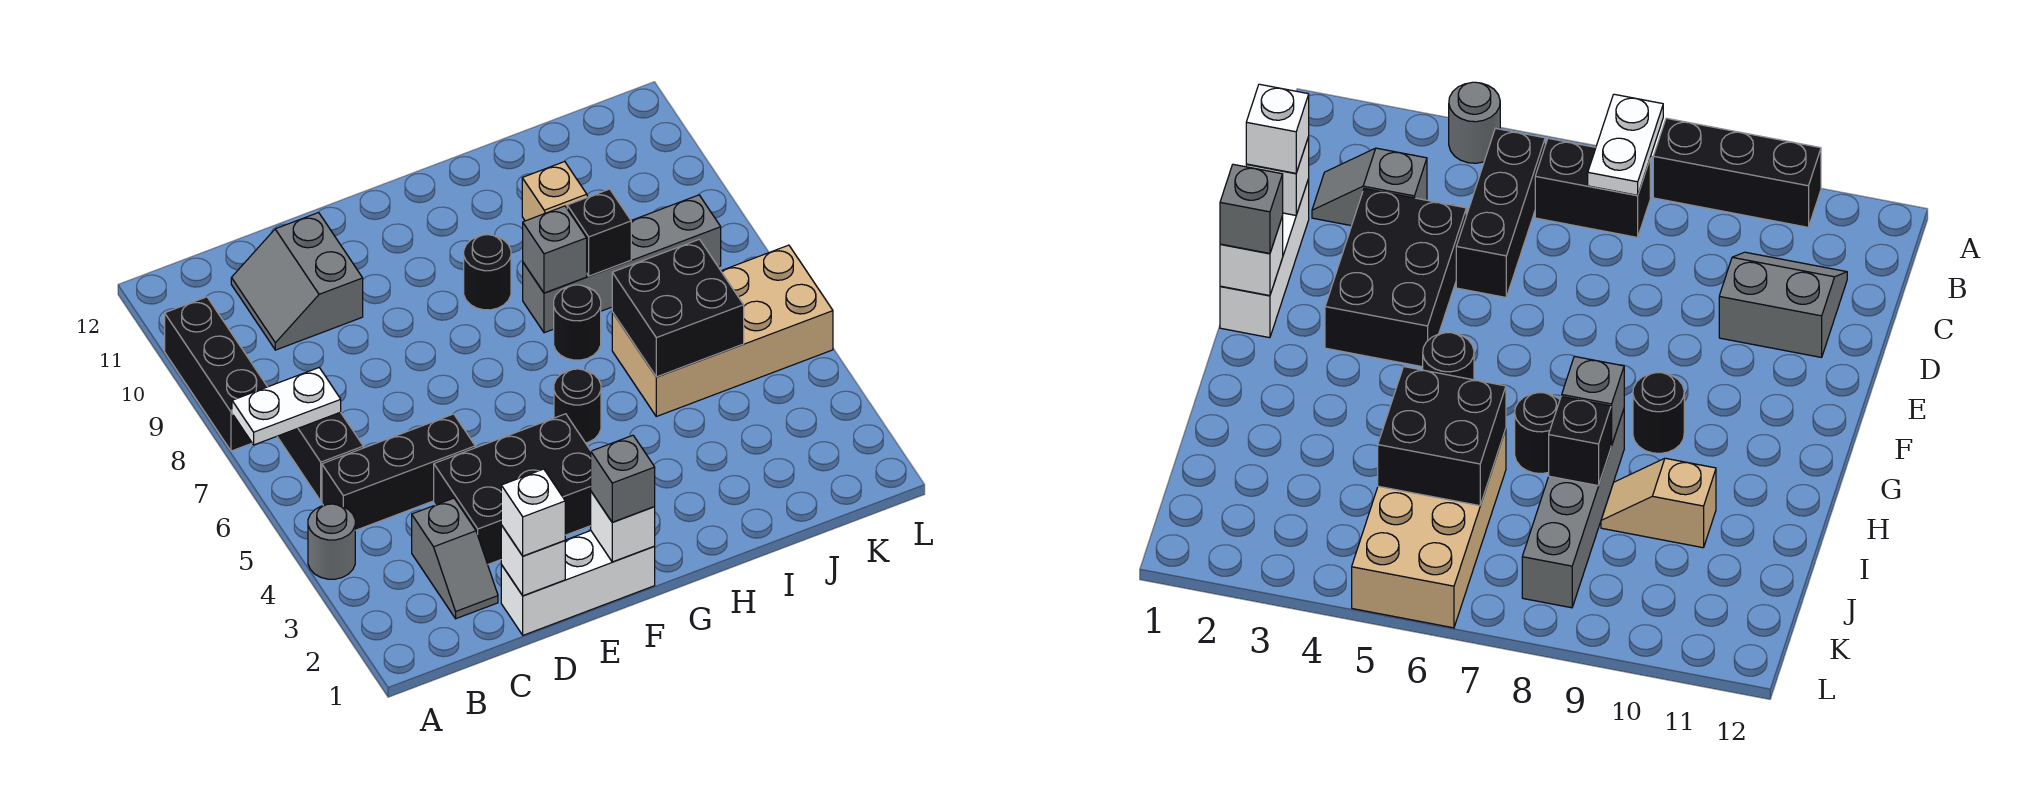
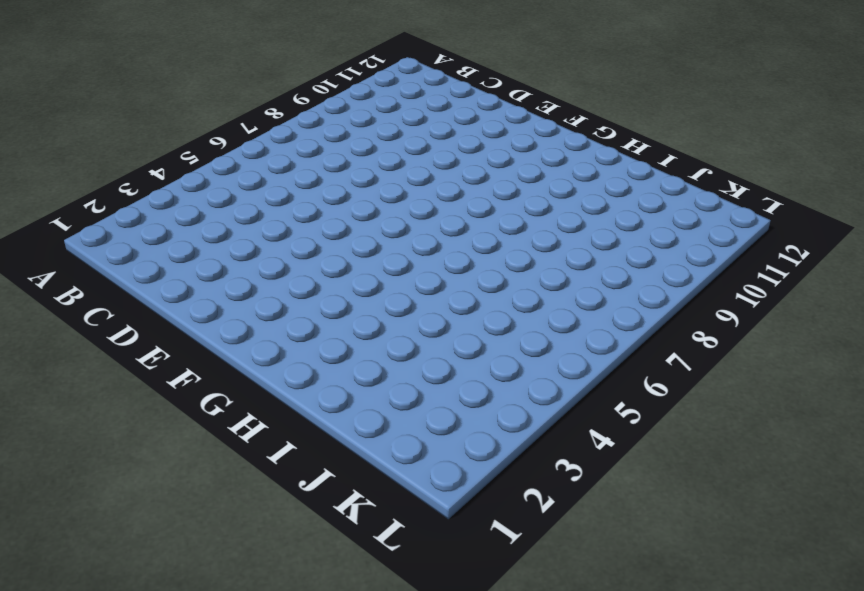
none -> grey 1x1 round brick [308,504,355,579]
none -> black 1x3 brick [165,297,267,451]
none -> black 1x3 brick [322,414,476,530]

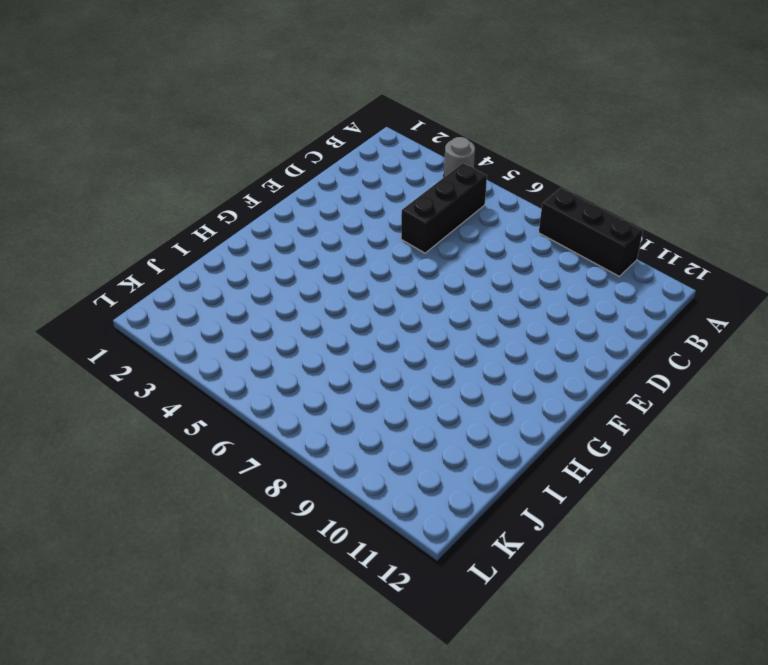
none -> black 1x2 brick [277,412,363,501]
none -> grey 1x2 slope [412,498,498,619]
none -> grey 2x2 slope [231,213,363,350]

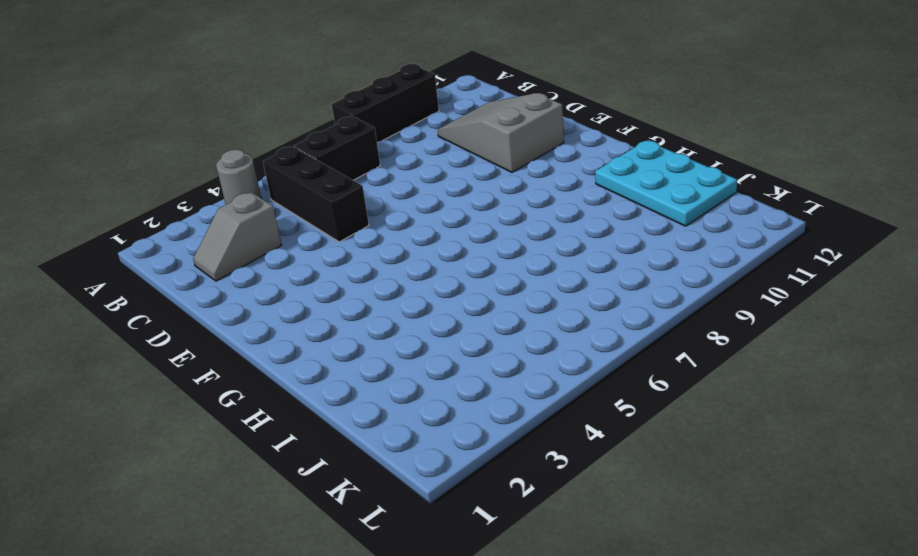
grey 2x3 slope [438,93,564,172] -> grey 2x2 slope [231,213,363,350]
cyan 2x3 plate [595,140,737,226] -> none
none -> white 1x3 brick [501,531,655,635]
none -> black 2x3 brick [434,414,591,564]
none -> black 1x1 round brick [554,369,601,443]

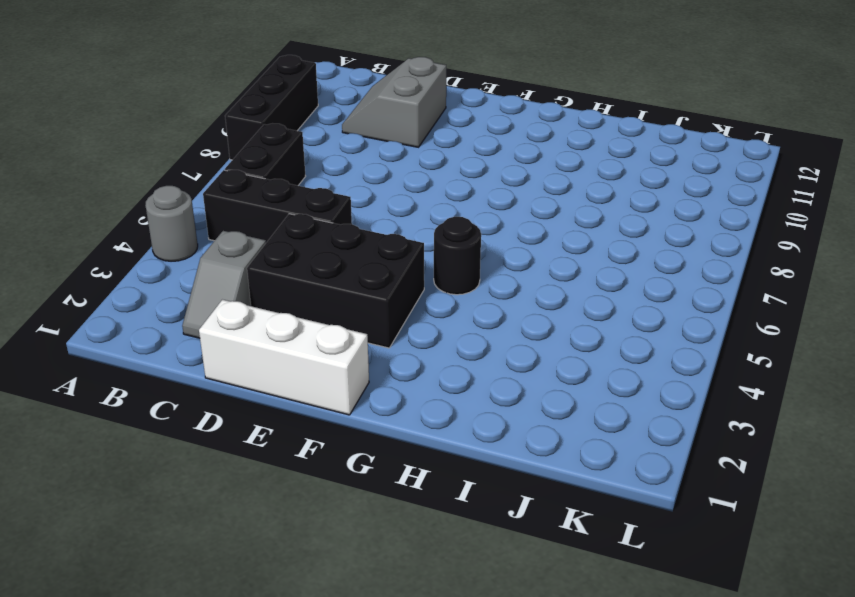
none -> black 1x1 round brick [464,235,511,310]
none -> black 1x1 round brick [554,285,601,360]
none -> grey 1x4 brick [523,195,721,333]

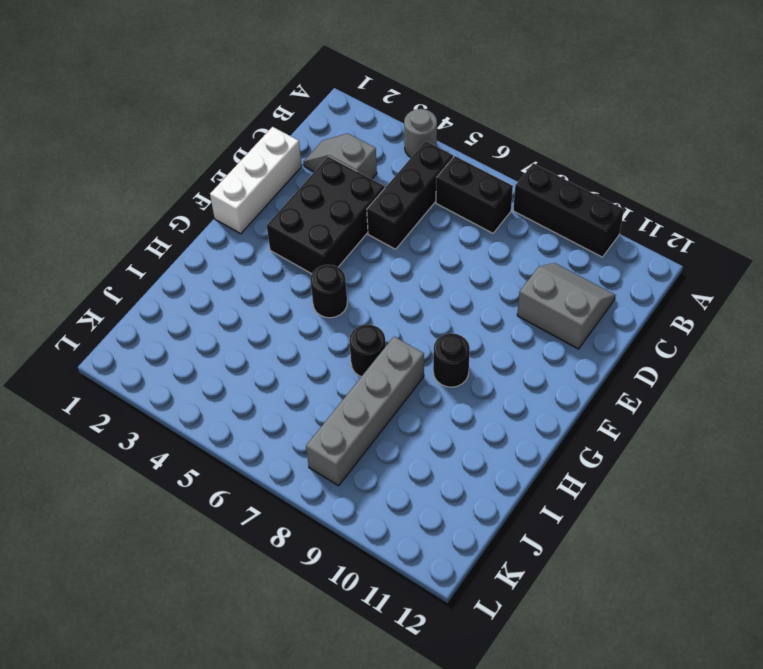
none -> tan 2x4 brick [612,245,833,416]
none -> tan 1x2 slope [522,162,588,221]
none -> white 1x2 plate [232,368,341,445]

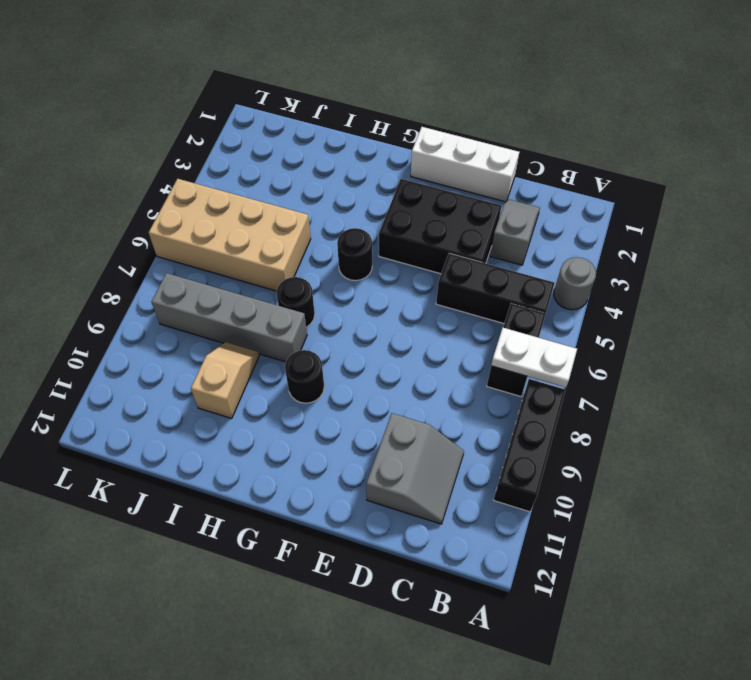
none -> white 1x1 brick [501,525,565,596]
none -> white 1x1 brick [591,492,655,562]
none -> grey 1x1 brick [523,206,587,293]

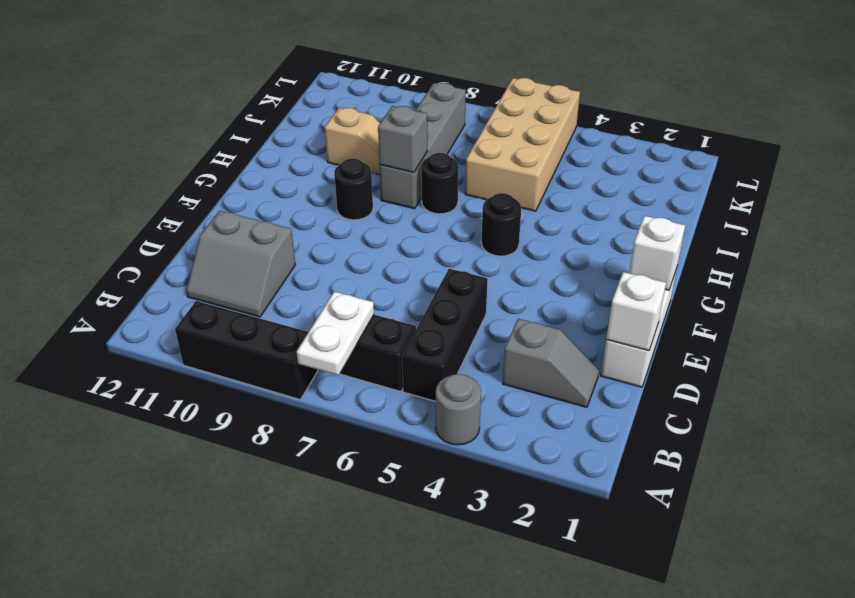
none -> black 2x3 brick [434,414,591,564]
none -> black 2x2 brick [612,239,744,377]
none -> black 1x1 brick [567,189,631,276]

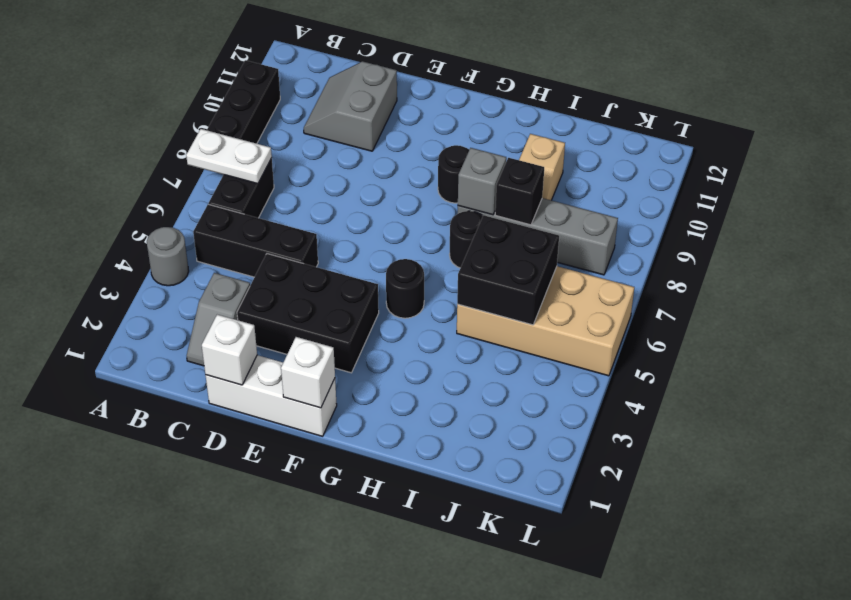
none -> white 1x1 brick [501,469,565,556]
none -> grey 1x1 brick [591,435,655,522]

